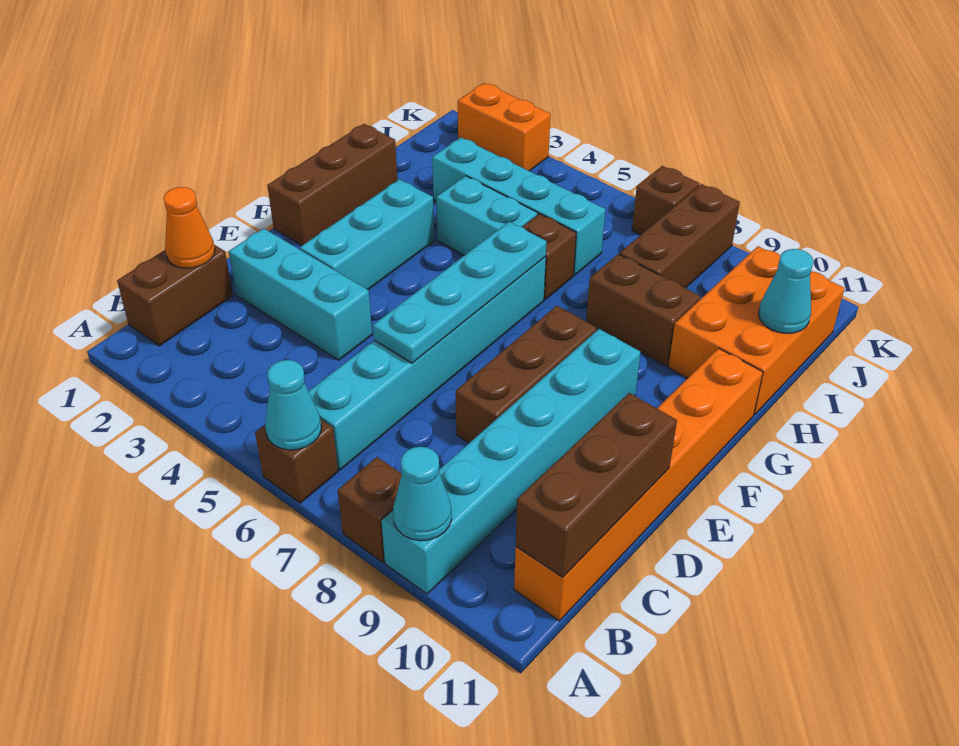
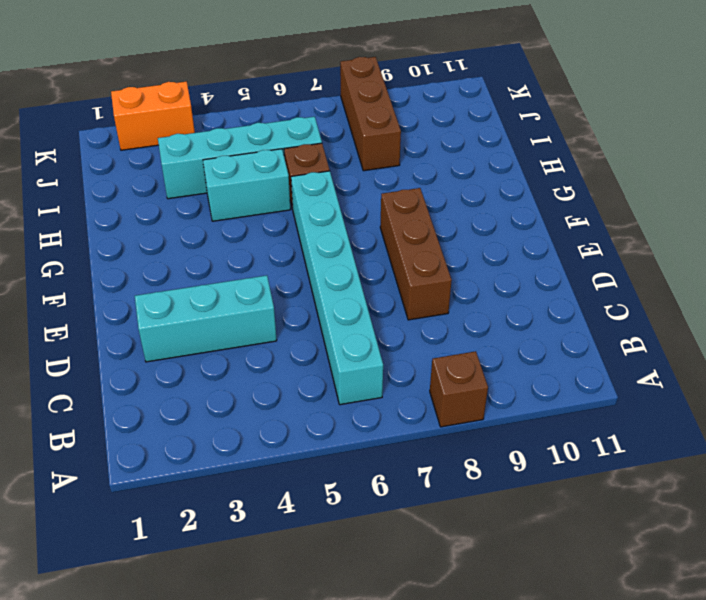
none -> brown 1x1 brick [255,419,338,503]
none -> cyan 1x6 brick [381,329,641,594]
none -> brown 1x2 brick [117,245,233,346]

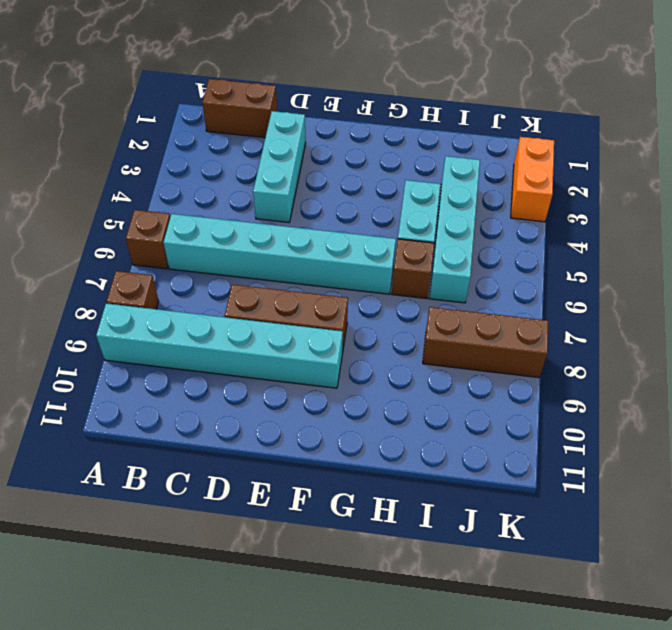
none -> orange 1x6 brick [514,348,763,621]
none -> cyan 1x3 brick [300,179,434,290]
none -> brown 1x3 brick [267,124,397,245]

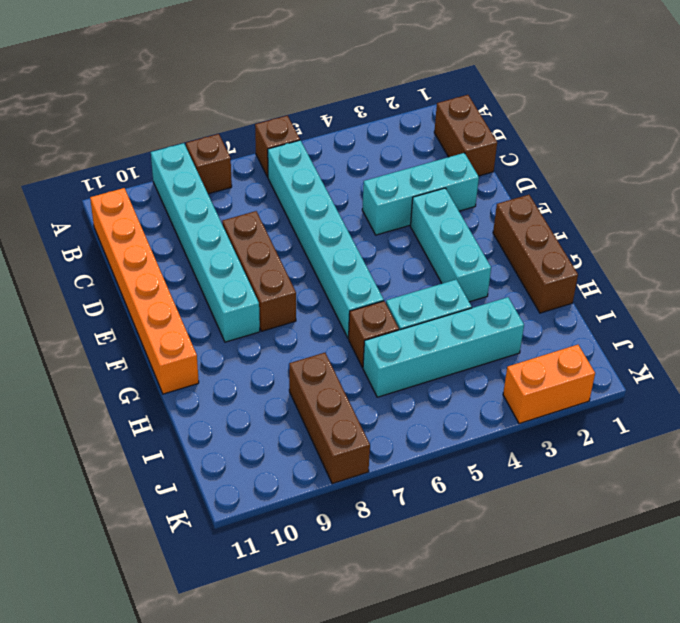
none -> brown 1x2 brick [586,254,701,366]
none -> orange 2x3 brick [668,246,844,415]
none -> brown 1x1 brick [632,166,699,235]

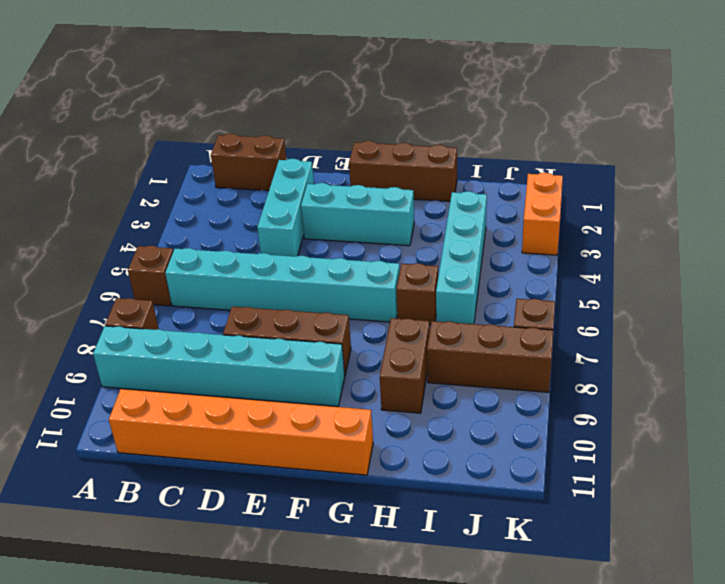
none -> cyan 1x2 brick [436,176,538,255]
none -> orange 2x3 brick [668,246,844,415]
none -> cyan 1x1 cone [265,360,321,450]

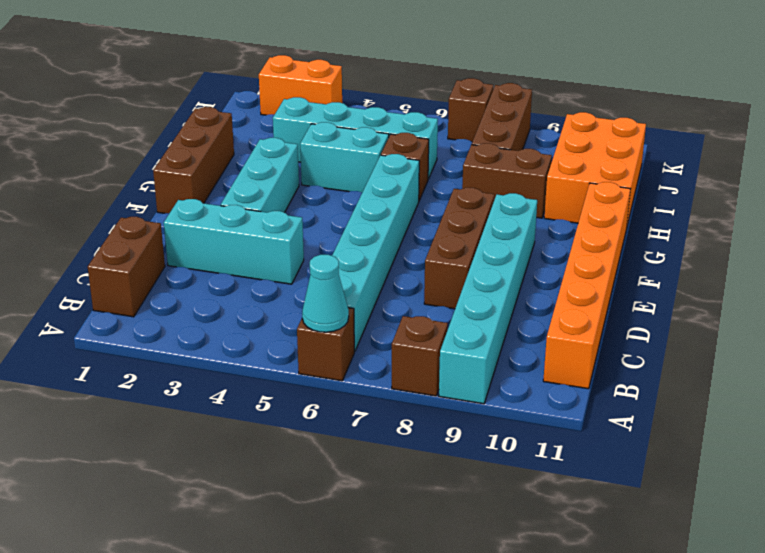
none -> cyan 1x1 cone [393,447,452,541]
none -> brown 1x3 brick [516,393,677,577]
none -> orange 1x1 cone [164,187,215,268]

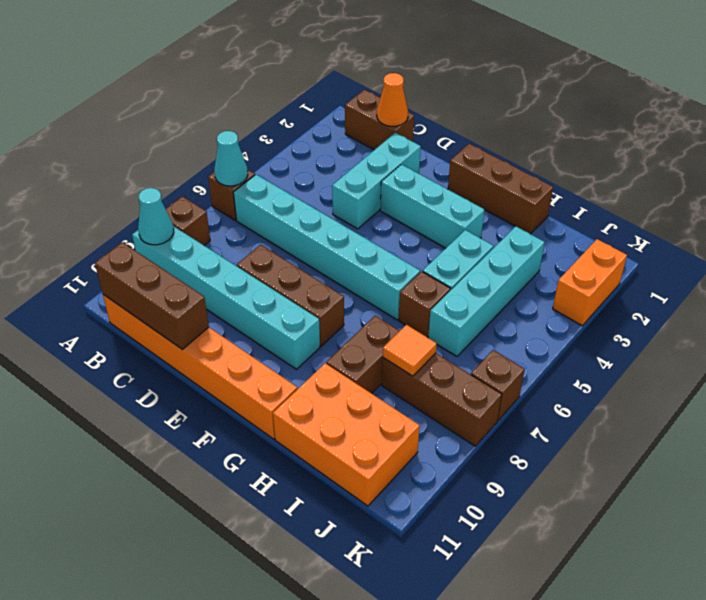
orange 1x1 tile [383,325,437,376] -> none
none -> cyan 1x4 plate [373,222,547,363]
none -> cyan 1x1 cone [759,249,813,333]

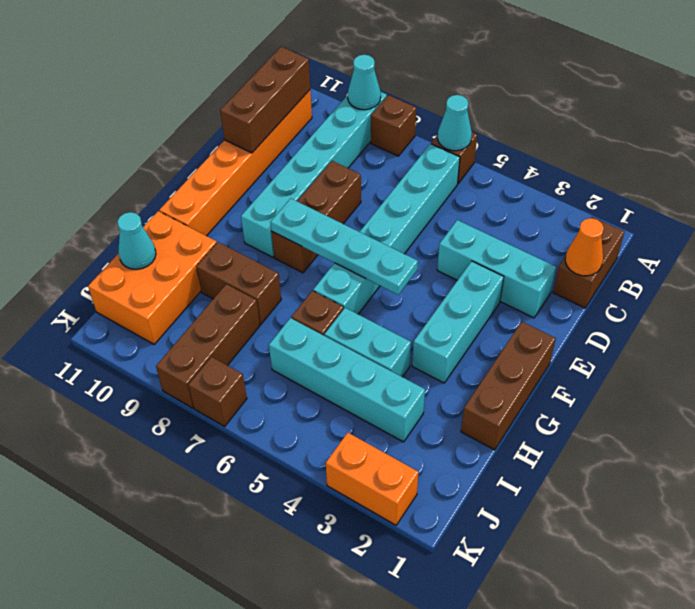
cyan 1x4 plate [270,199,418,295] -> cyan 1x4 plate turned to [373,222,547,363]

